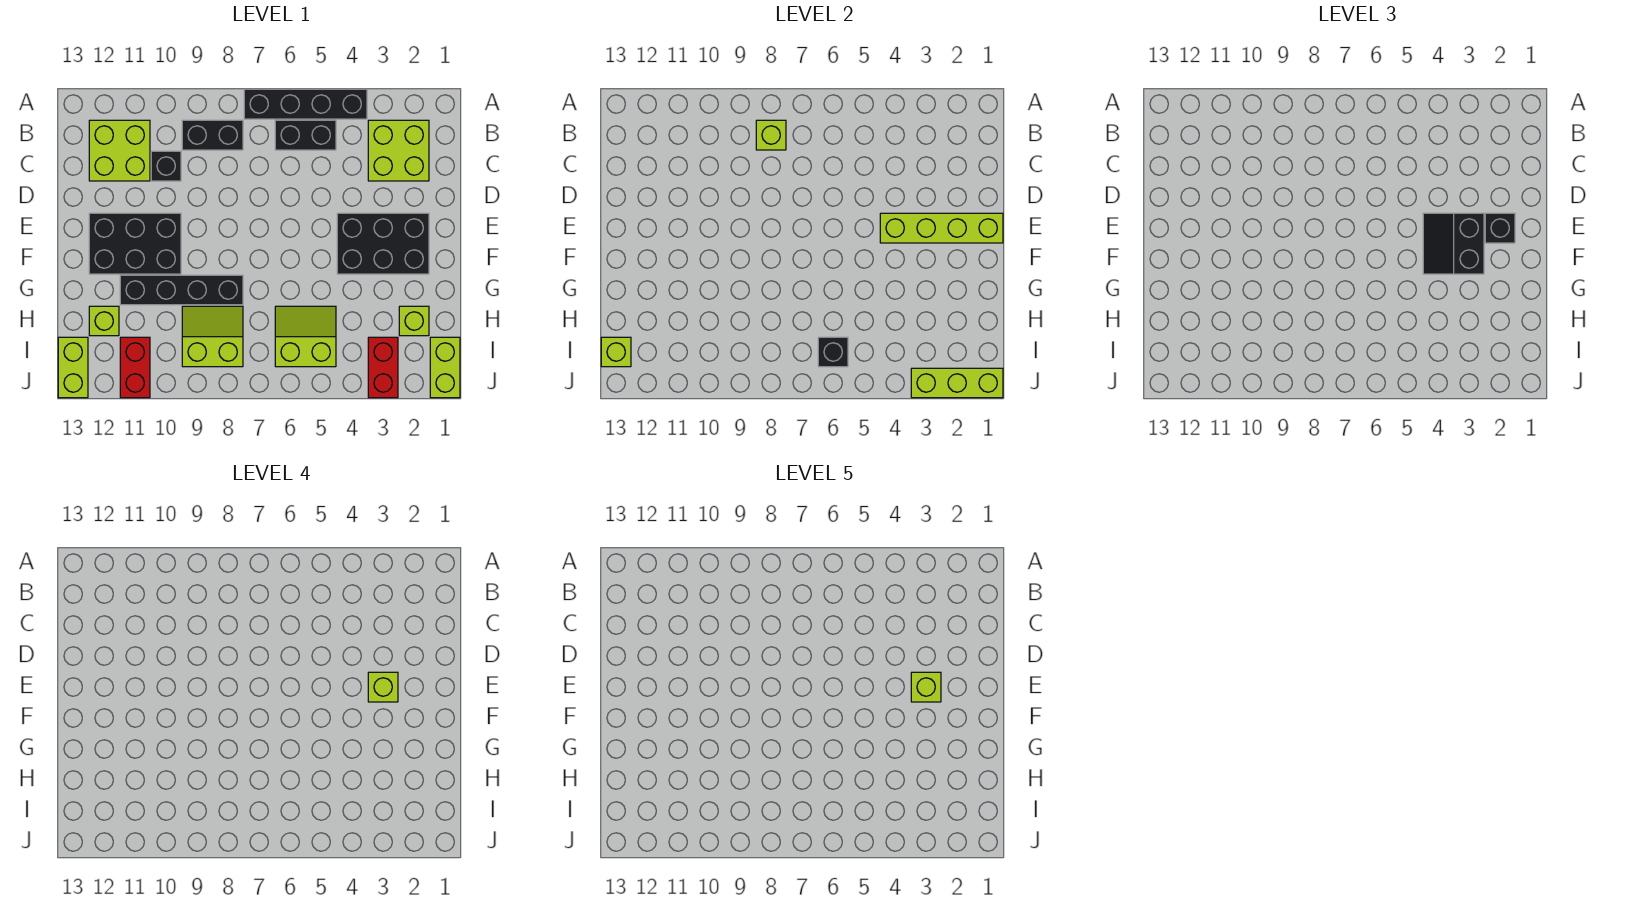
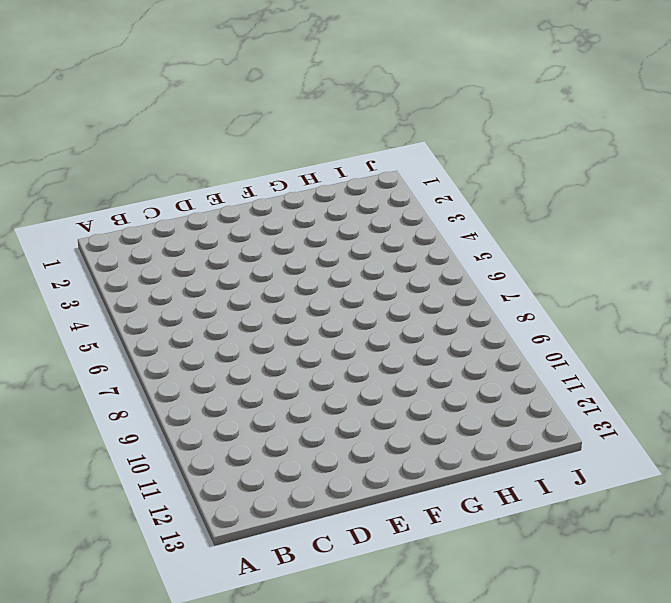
none -> black 1x4 brick [244,89,367,119]
none -> lime 2x2 brick [368,120,429,181]
none -> black 1x2 brick [275,120,336,150]

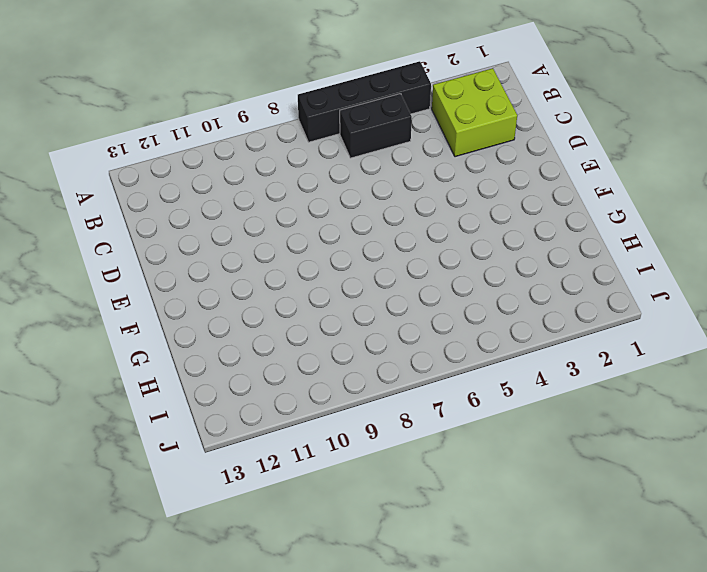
none -> black 1x2 brick [182,120,243,150]
none -> lime 2x2 brick [89,120,150,181]
none -> black 1x1 brick [151,151,181,181]

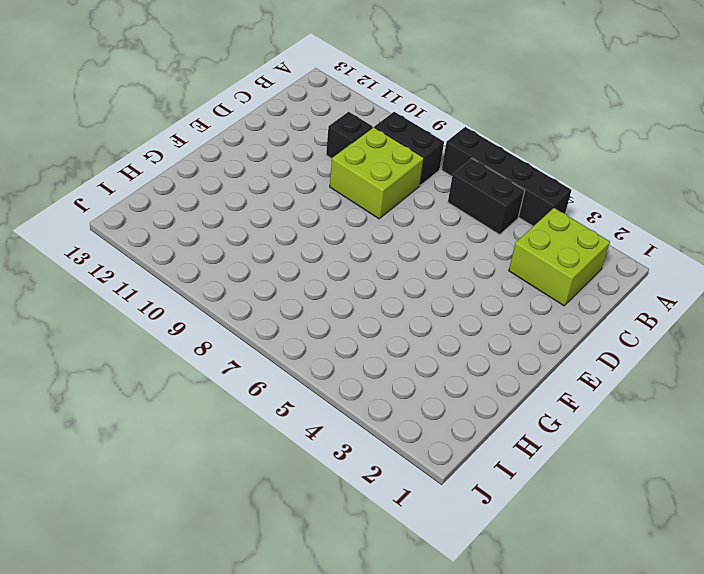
lime 2x2 brick [330,127,424,219] -> lime 2x2 brick moved to [89,120,150,181]
none -> black 2x3 brick [337,213,429,274]
none -> black 2x3 brick [89,213,181,274]
none -> black 1x4 brick [120,275,243,305]

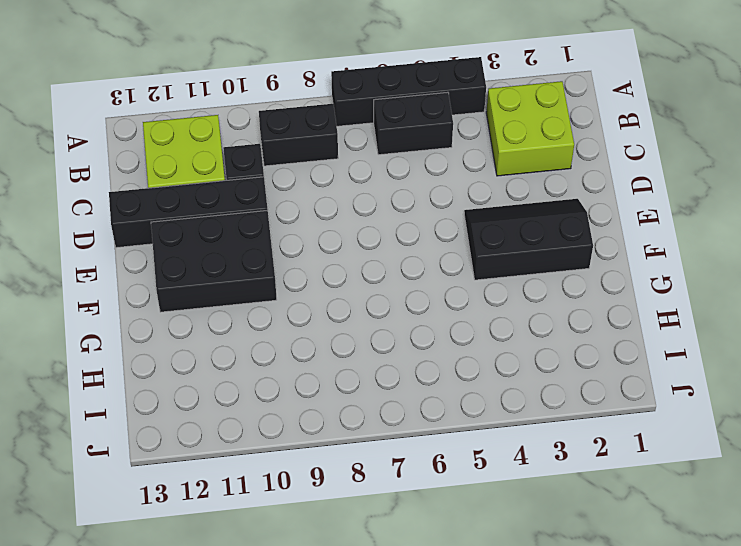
black 1x4 brick [109,177,268,248] -> black 1x4 brick moved to [120,275,243,305]
black 2x3 slope [464,199,593,280] -> black 2x3 brick [337,213,429,274]
none -> lime 1x1 brick [399,306,429,336]
none -> lime 2x2 slope [275,306,336,367]
none -> lime 2x2 slope [182,306,243,367]

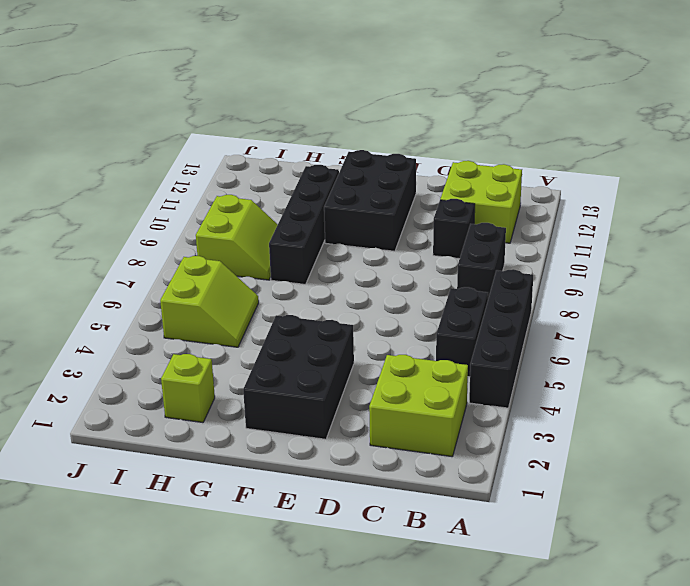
none -> lime 1x1 brick [89,306,119,336]
none -> lime 1x2 brick [430,337,460,398]
none -> red 1x2 brick [368,337,398,398]

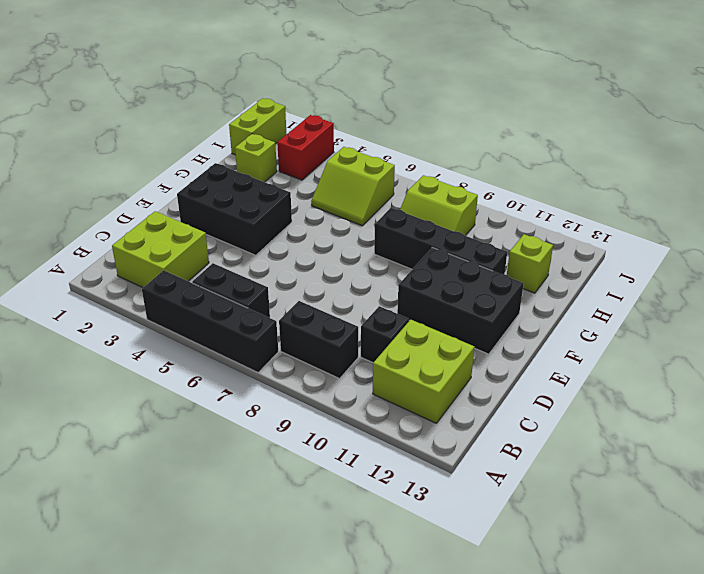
none -> red 1x2 brick [120,337,150,398]
none -> lime 1x2 brick [58,337,88,398]
none -> lime 1x1 brick [756,120,786,150]

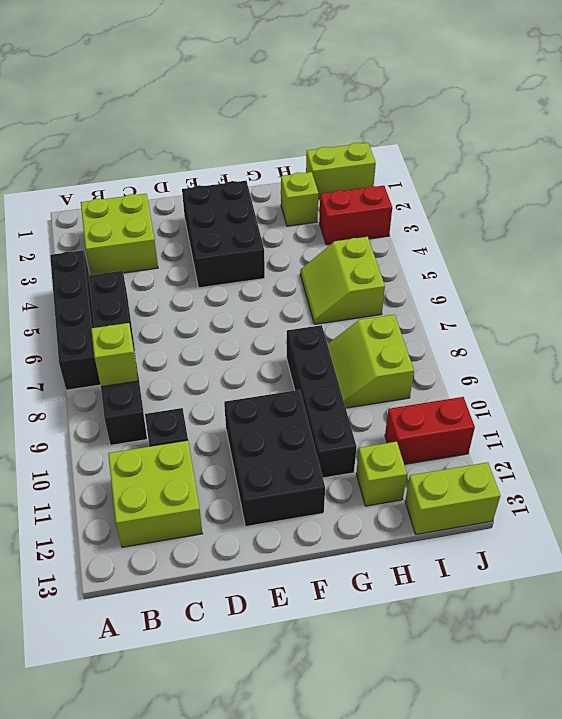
none -> lime 1x4 brick [880,213,1003,243]
none -> black 1x1 brick [818,337,848,367]
none -> lime 1x1 brick [601,337,631,367]

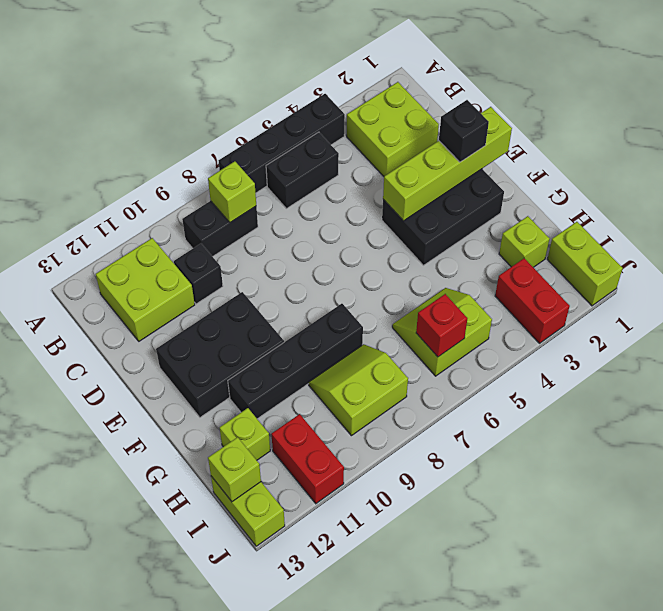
red 1x1 brick [416,294,467,357] -> black 1x1 brick [818,337,848,367]
none -> lime 1x3 brick [911,368,1003,398]
none -> black 2x2 slope [1423,213,1484,274]
none -> lime 1x1 brick [368,672,398,702]

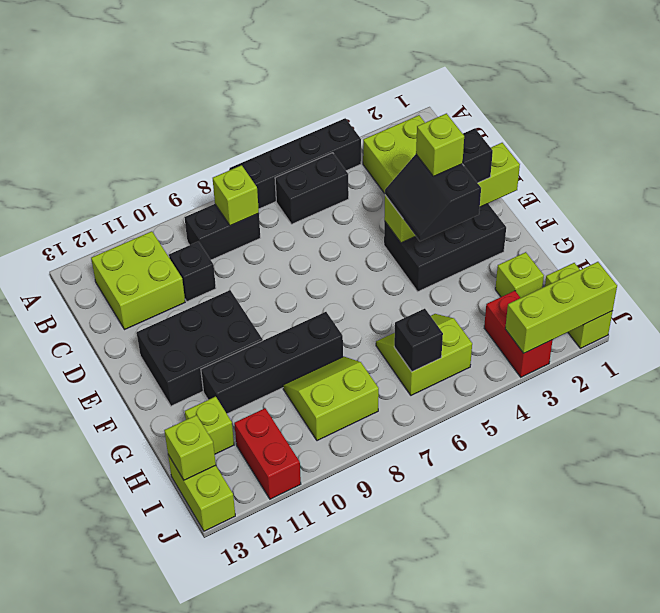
none -> lime 1x1 brick [911,672,941,702]

